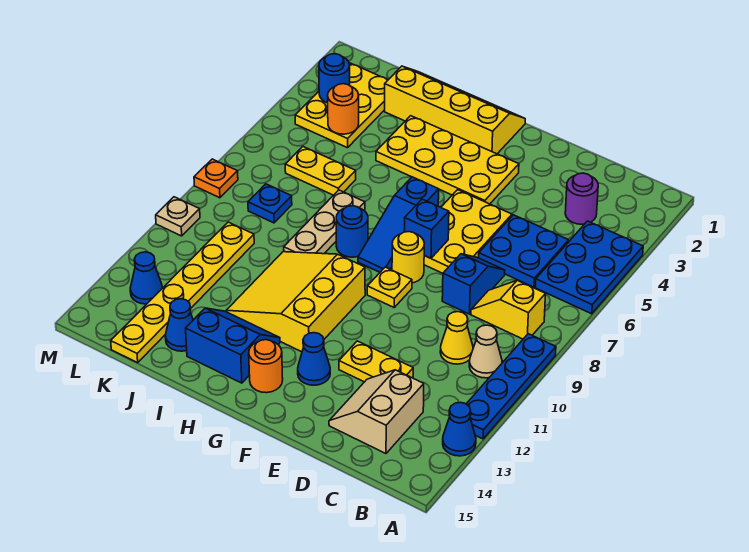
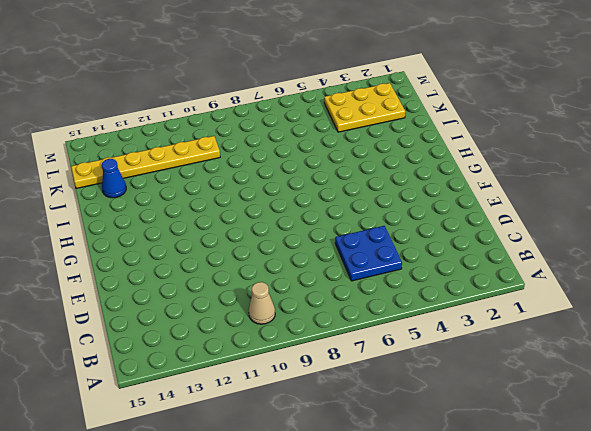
none -> blue 2x3 plate [535,221,643,314]
none -> blue 1x4 plate [467,334,556,439]
none -> blue 1x1 cone [443,402,476,456]
none -> yellow 1x2 slope [471,280,546,339]

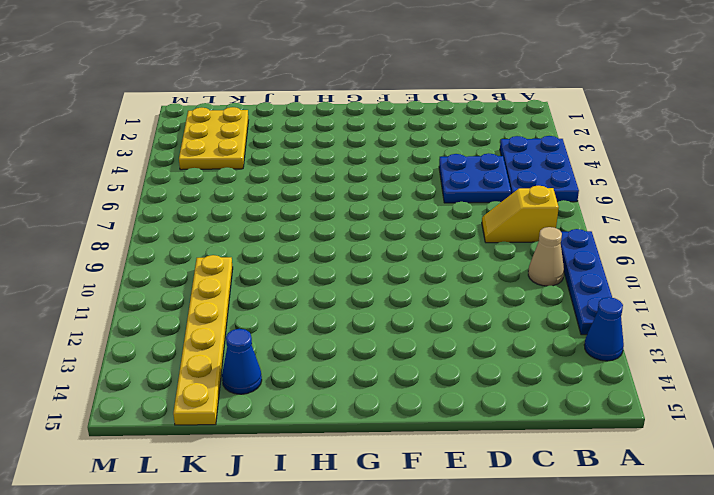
none -> purple 1x1 round brick [565,173,598,224]
none -> yellow 1x1 cone [440,312,473,364]
none -> tan 2x2 slope [329,370,424,454]
none -> blue 1x2 slope [442,254,505,314]

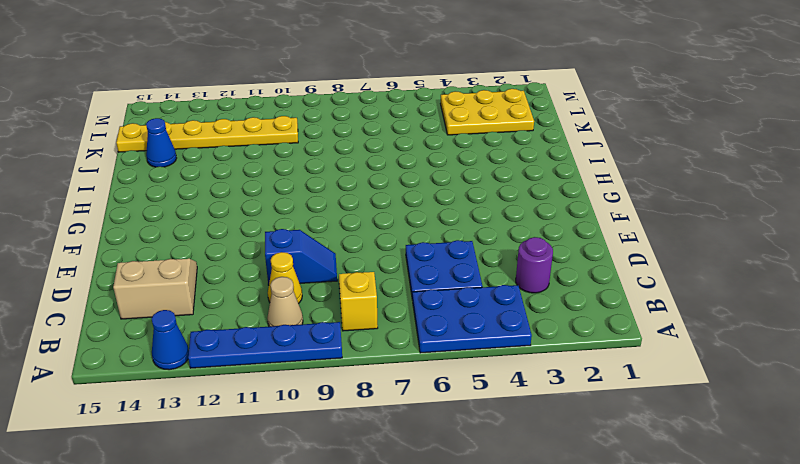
blue 1x2 slope [265,229,337,285] -> blue 1x2 slope moved to [442,254,505,314]
none -> yellow 1x2 plate [339,341,413,382]
none -> yellow 2x3 plate [424,190,512,273]
none -> yellow 2x4 plate [376,116,519,204]
none -> yellow 1x1 round brick [392,232,424,283]

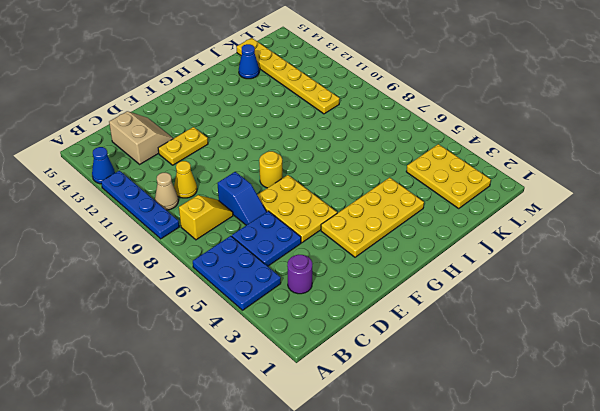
none -> yellow 1x1 plate [367,267,412,307]
none -> blue 1x1 cone [298,333,330,385]
none -> yellow 2x4 slope [385,66,525,154]
none -> blue 1x3 slope [358,177,439,272]

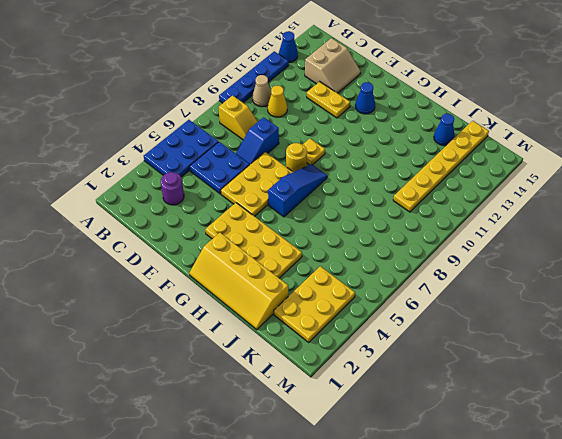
none -> yellow 3x3 slope [226,252,365,352]
none -> orange 1x1 round brick [249,340,283,393]
none -> blue 1x1 round brick [336,206,368,257]
none -> blue 2x2 slope [186,308,280,383]

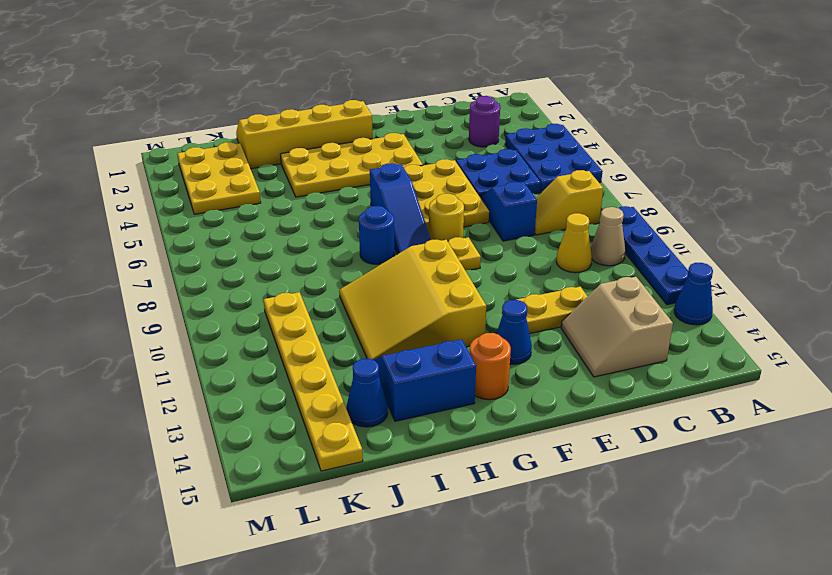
none -> tan 1x3 plate [284,190,365,254]
none -> yellow 1x2 plate [285,147,356,195]
none -> blue 1x1 plate [248,184,292,223]
none -> blue 1x1 cone [130,252,162,304]

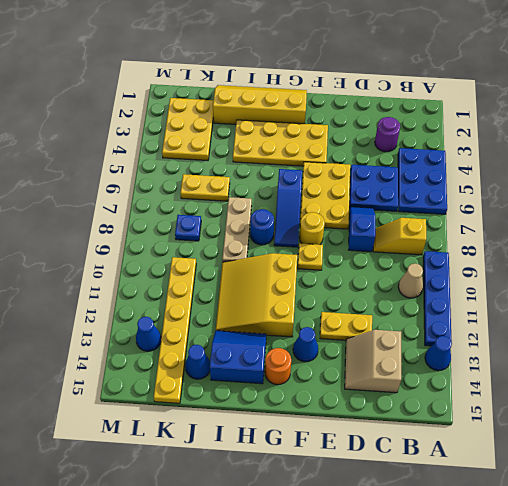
none -> yellow 1x1 cone [440,312,473,364]
none -> orange 1x1 plate [194,159,238,198]
none -> tan 1x1 plate [156,197,200,236]
none -> blue 1x1 brick [404,199,449,258]

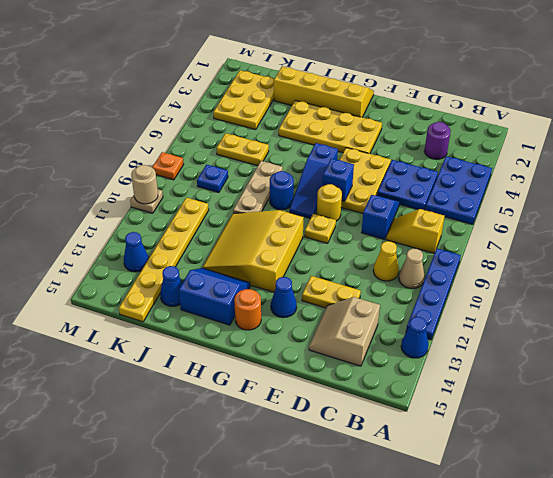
tan 1x1 round brick [131,165,158,204] -> none
none -> orange 1x1 round brick [328,84,359,134]
none -> blue 1x1 round brick [319,54,350,103]

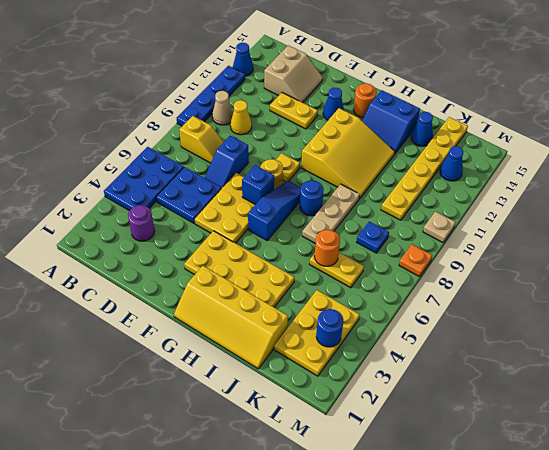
orange 1x1 round brick [314,230,340,266] -> orange 1x1 round brick moved to [328,84,359,134]

